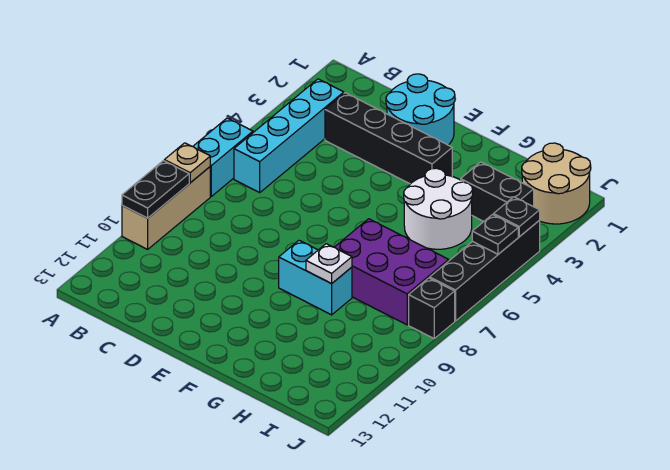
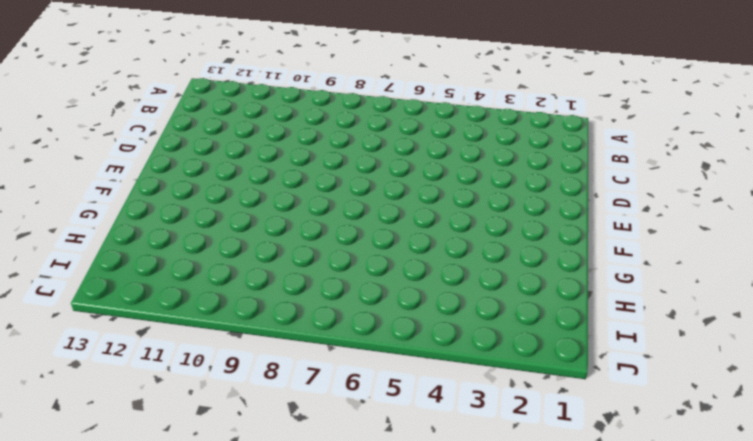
none -> cyan 1x2 brick [193,118,253,196]
none -> tan 1x3 brick [122,167,210,249]
none -> cyan 1x4 brick [234,79,344,192]

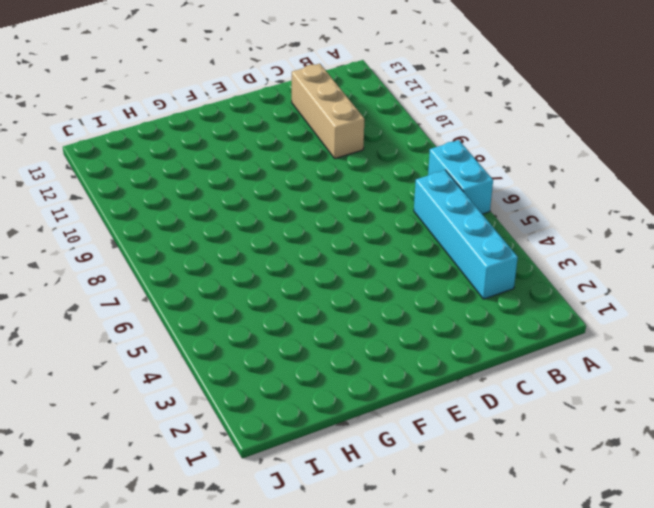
tan 1x3 brick [292,64,364,159] -> tan 1x3 brick moved to [122,167,210,249]
none -> black 1x4 brick [325,93,452,184]
none -> cyan 2x2 round brick [386,74,455,145]
none -> cyan 1x2 brick [279,240,352,315]

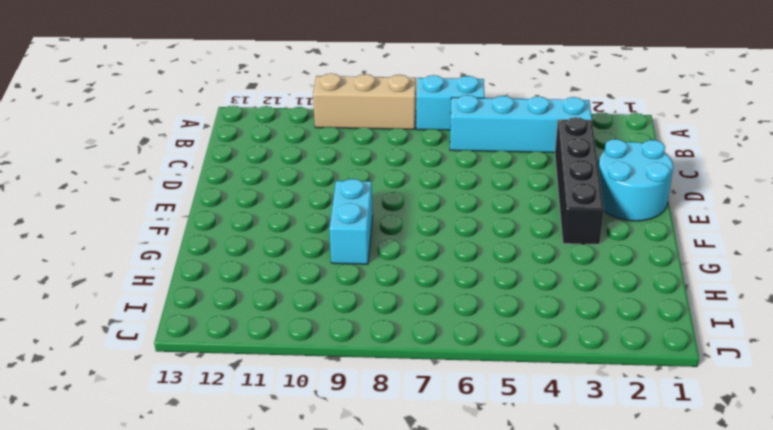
none -> white 2x2 round brick [404,168,473,249]
none -> purple 2x3 brick [335,219,449,325]
none -> black 1x2 brick [461,162,534,221]

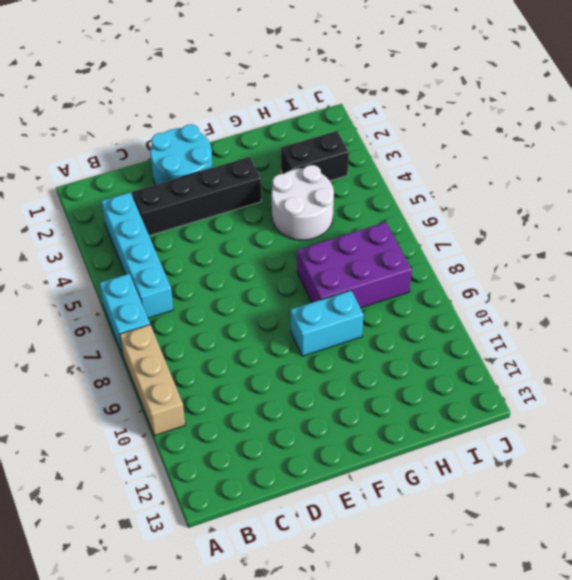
none -> tan 2x2 round brick [522,143,591,224]
none -> black 1x4 brick [430,221,540,321]
none -> black 1x1 brick [409,278,455,338]

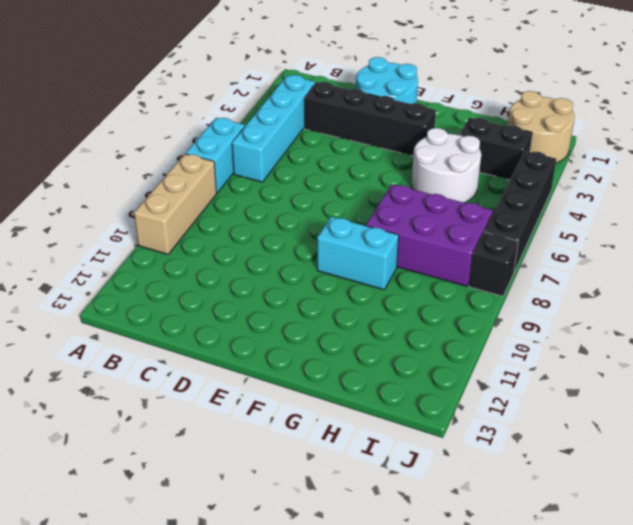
none -> tan 1x1 plate [164,143,210,183]
none -> black 1x2 plate [122,161,189,218]
none -> white 1x1 plate [306,244,352,284]

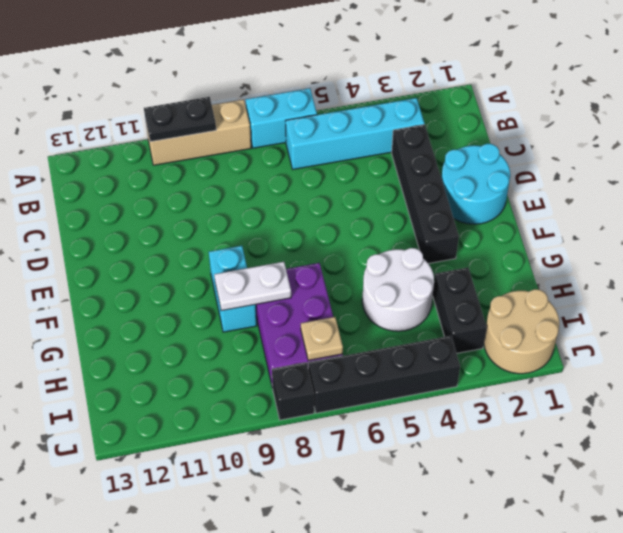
white 1x2 plate [214,262,291,311] -> white 1x1 plate [306,244,352,284]
tan 1x1 plate [301,317,343,360] -> tan 1x1 plate moved to [164,143,210,183]
none -> black 1x1 plate [494,197,540,237]
none -> black 1x1 plate [472,215,518,254]

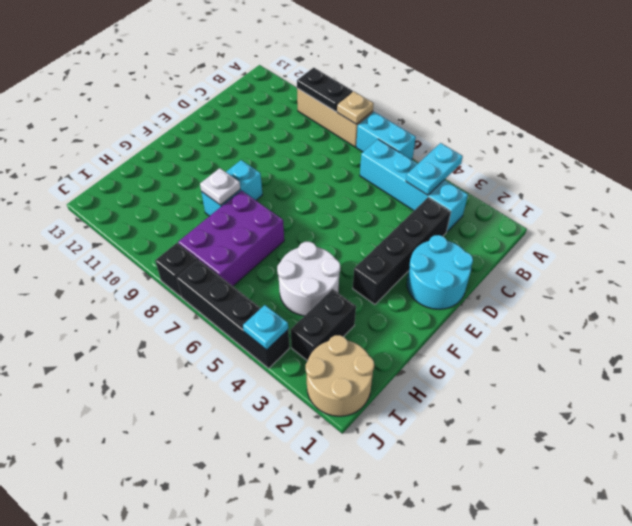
cyan 1x2 plate [406,143,463,195] -> none
cyan 1x1 plate [243,305,288,350] -> black 1x1 plate [494,197,540,237]
none -> black 1x1 plate [472,215,518,254]

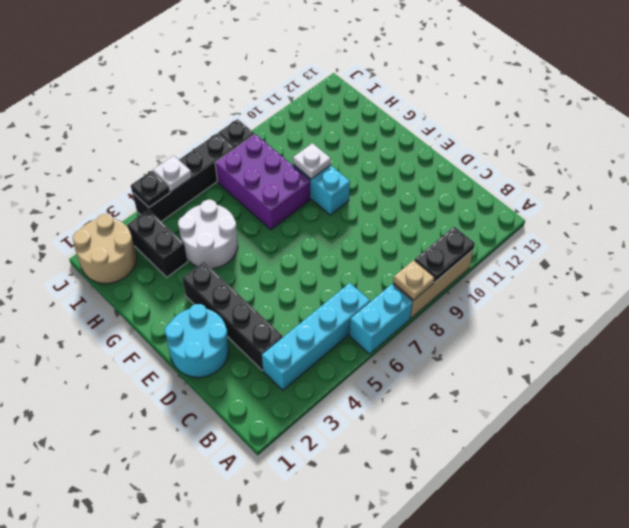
white 1x1 plate [153,156,192,192] -> black 1x1 plate [472,215,518,254]

